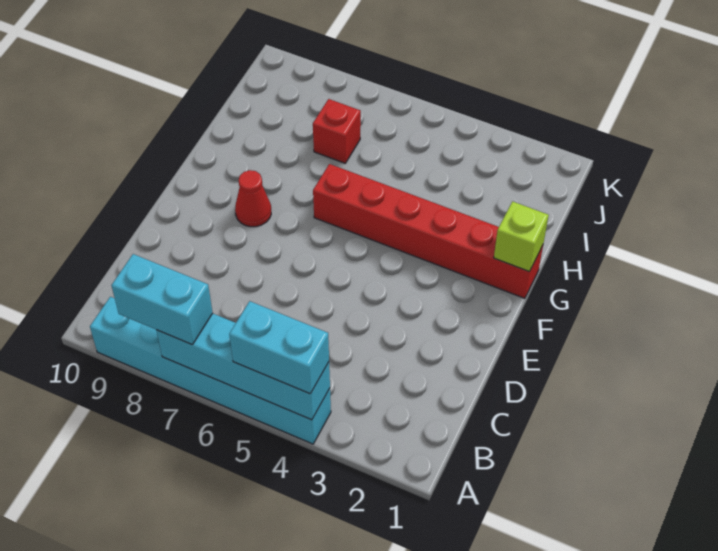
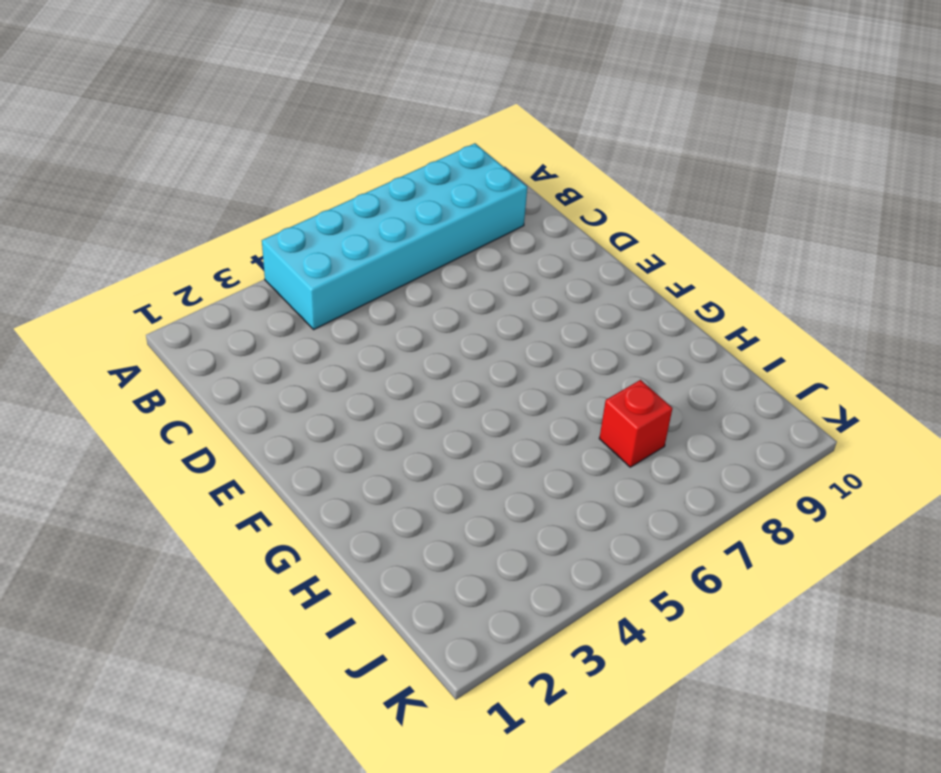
cyan 2x6 brick [262,143,527,329] -> cyan 1x6 brick [90,297,331,444]
none -> red 1x1 cone [235,170,271,227]
none -> red 1x6 brick [313,164,543,298]

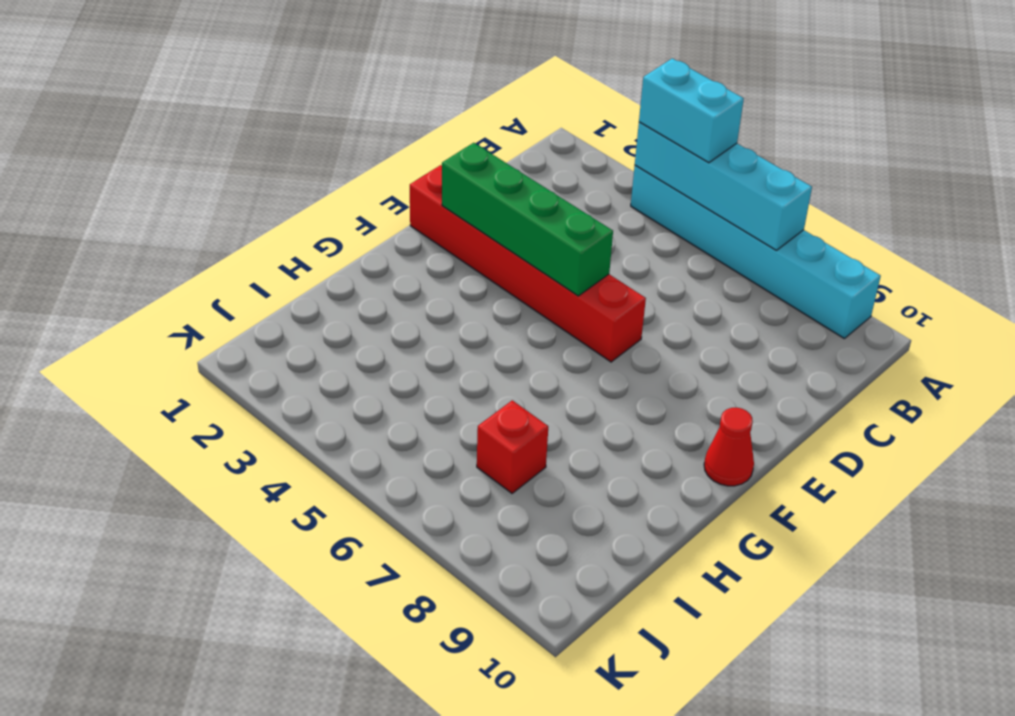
red 1x6 brick [410,165,646,362] -> red 1x6 brick moved to [313,164,543,298]
green 1x4 brick [442,143,613,296] -> none
red 1x1 cone [704,408,754,486] -> red 1x1 cone moved to [235,170,271,227]
none -> lime 1x1 brick [494,202,549,272]
none -> cyan 1x2 brick [111,254,213,344]

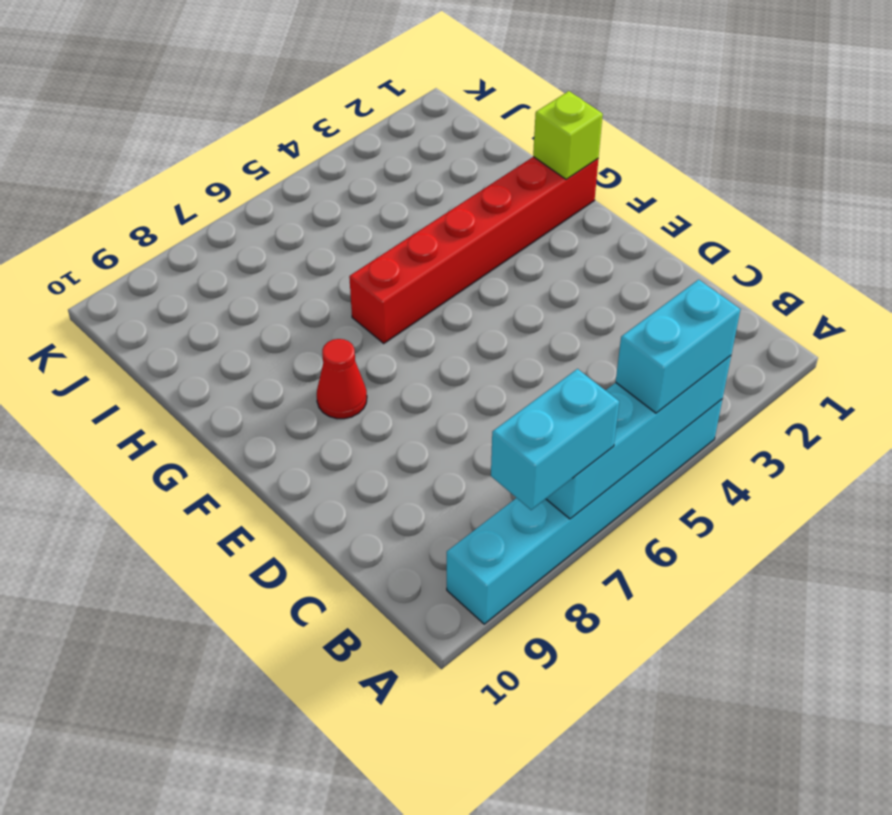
none -> red 1x1 brick [313,99,361,163]

